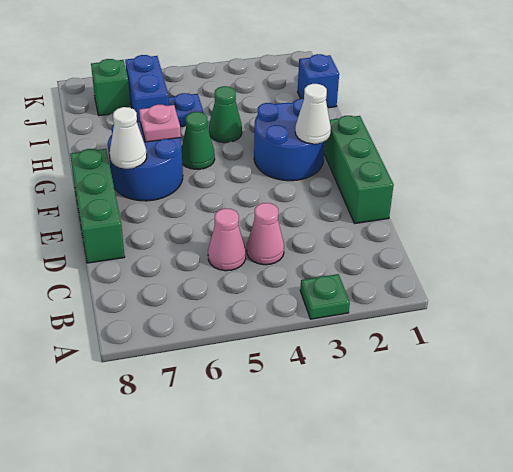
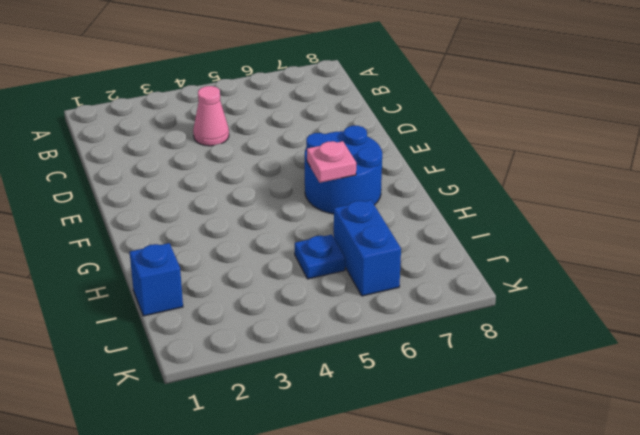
none -> green 1x1 plate [300,274,350,319]
none -> pink 1x1 cone [208,208,246,271]
none -> green 1x3 brick [324,116,394,223]

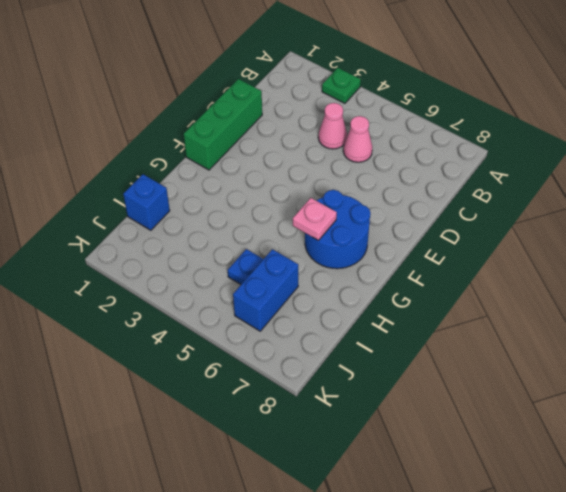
none -> green 1x3 brick [70,149,125,263]
none -> blue 2x2 round brick [254,99,325,181]
none -> green 1x1 cone [182,112,215,169]

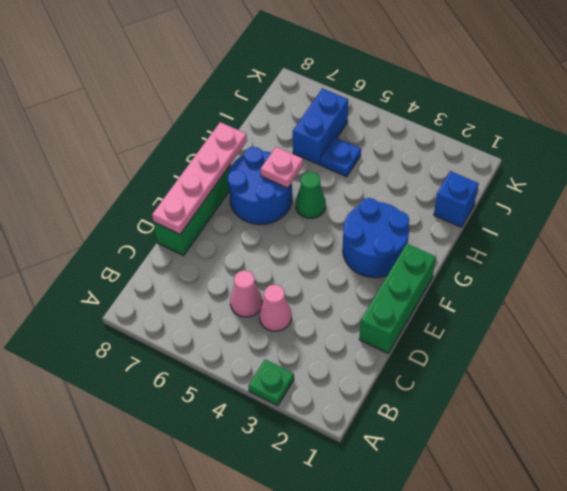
pink 1x4 plate [152,122,247,234] -> none
none -> green 1x1 cone [209,86,242,143]
none -> green 1x1 brick [91,59,130,116]
none -> white 1x1 cone [295,84,331,144]

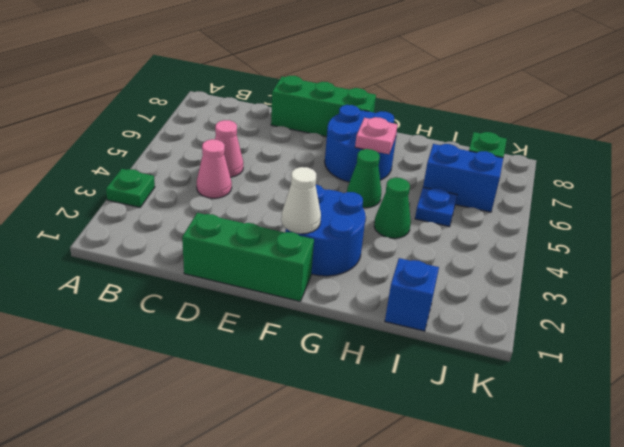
none -> white 1x1 cone [110,107,147,169]

